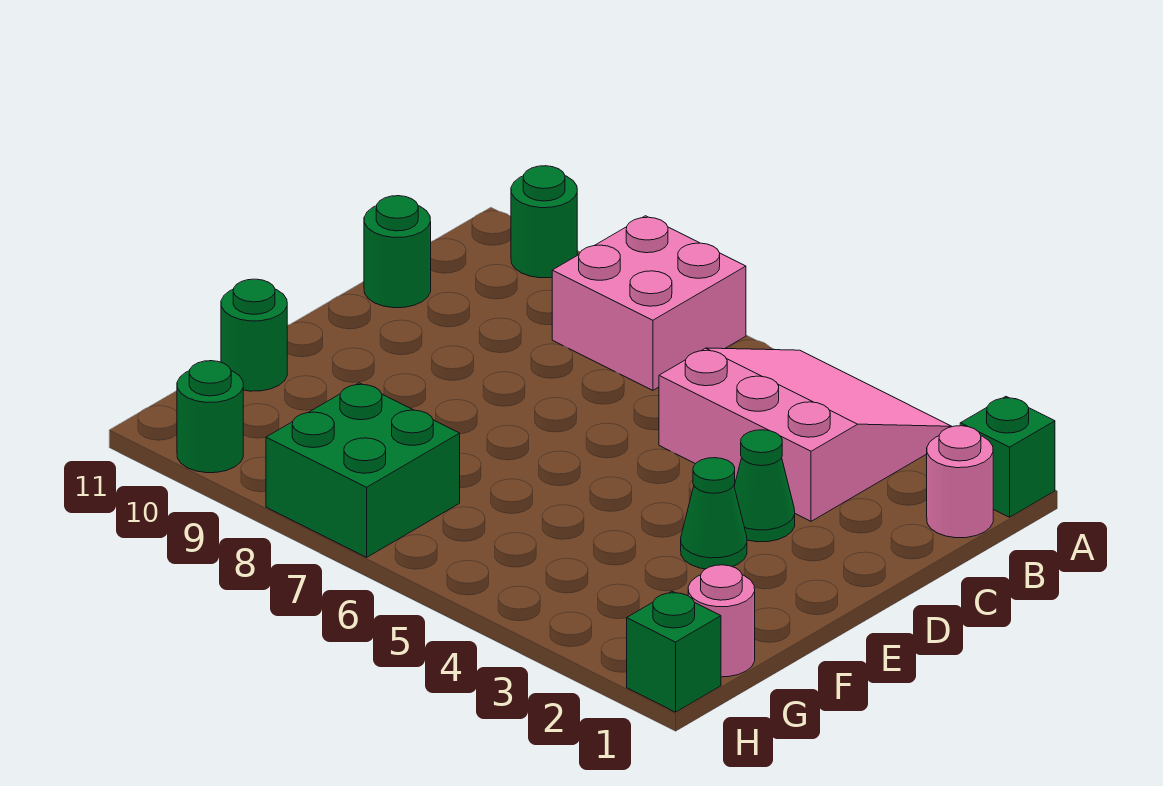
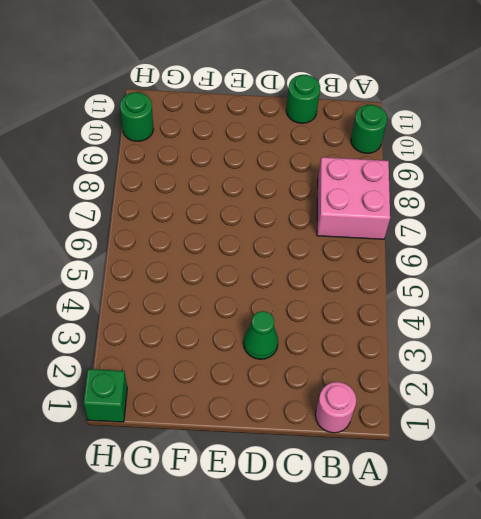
none -> green 1x1 brick [960,397,1055,517]
none -> pink 3x3 slope [659,348,952,521]
none -> green 1x1 cone [681,458,747,569]

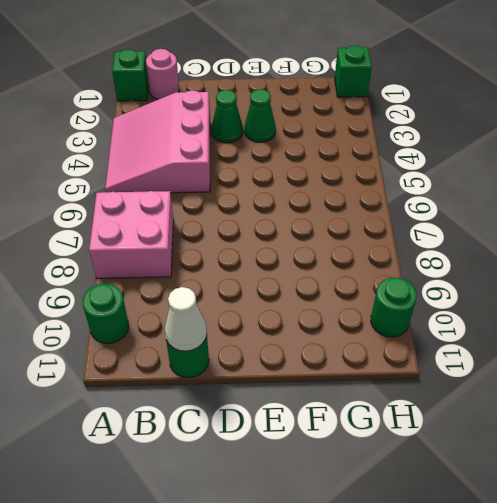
white 1x1 cone [165,287,207,351] -> none
none -> green 1x1 round brick [221,279,287,391]
none -> pink 1x1 round brick [688,565,755,677]
none -> green 2x2 brick [266,383,460,557]

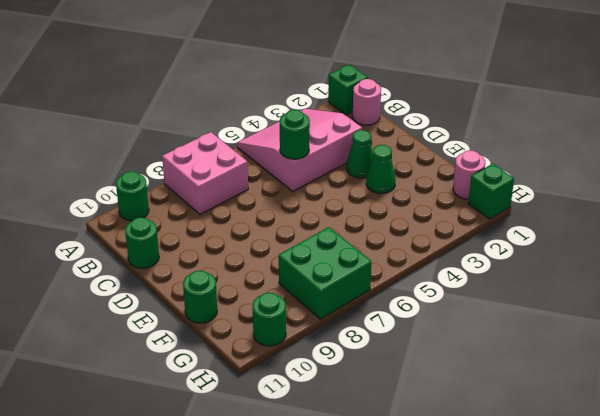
green 1x1 round brick [280,110,310,159] -> none

